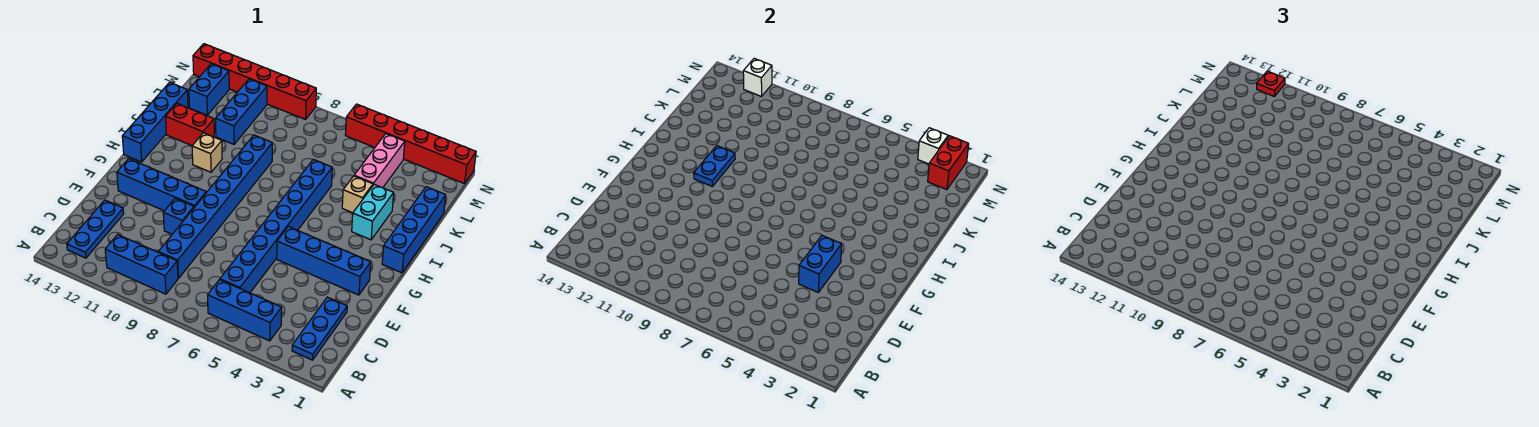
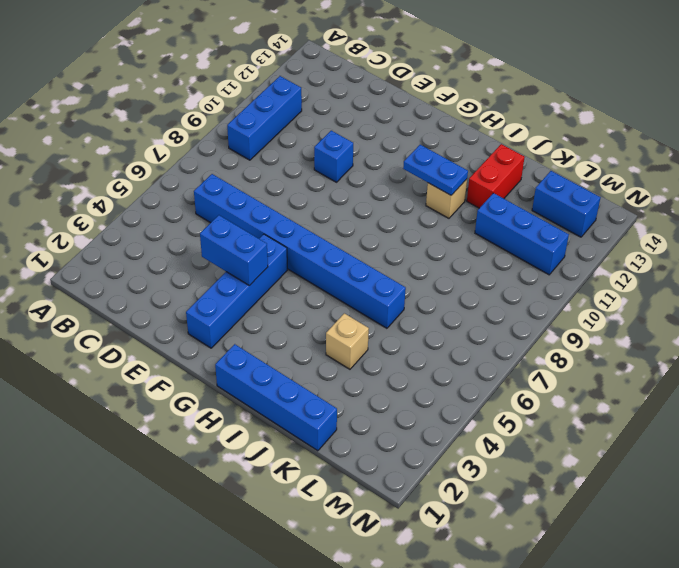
none -> blue 1x3 plate [292,297,347,360]
none -> blue 1x3 brick [208,280,282,341]
none -> blue 1x3 plate [67,200,124,258]

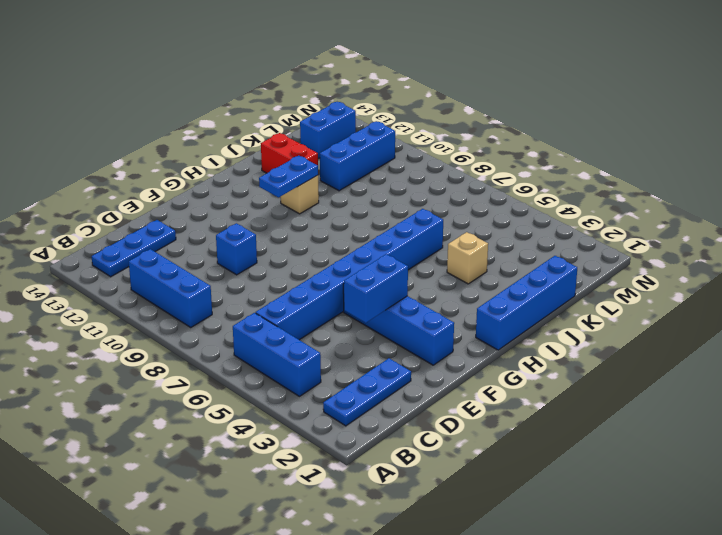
none -> blue 1x8 brick [158,135,272,278]
none -> blue 1x4 brick [117,159,206,211]
none -> blue 1x4 brick [122,82,188,162]

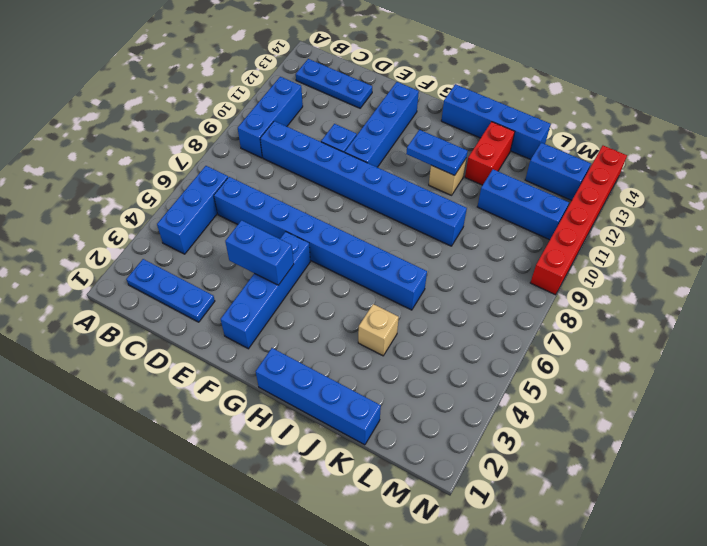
none -> cyan 1x2 brick [352,184,394,240]
none -> pink 1x3 brick [354,134,405,188]
none -> red 1x6 brick [345,104,476,184]

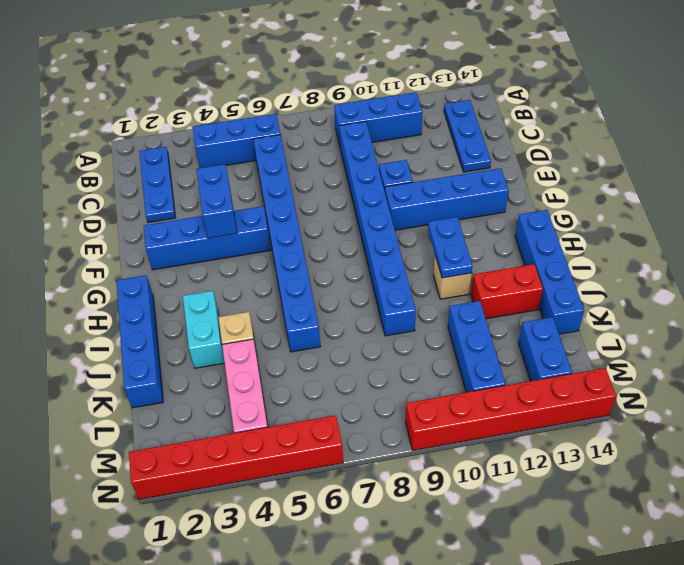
none -> red 1x2 brick [928,136,969,190]
none -> white 1x1 brick [918,128,948,164]
none -> white 1x1 brick [743,58,772,97]

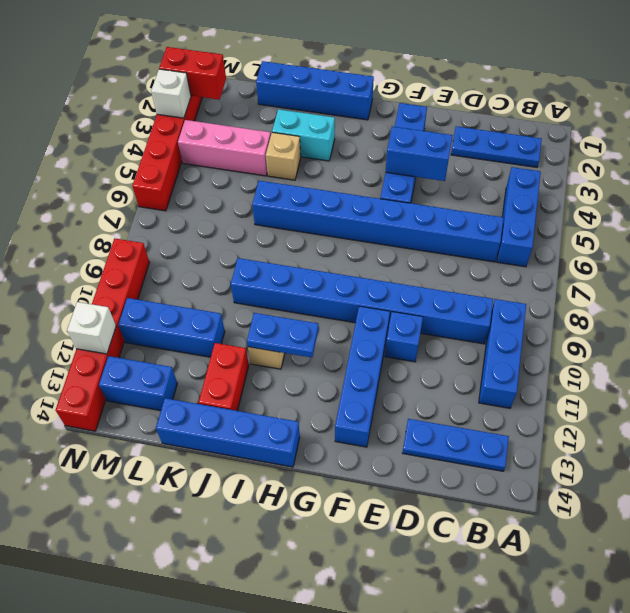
none -> red 1x1 plate [1257,71,1285,97]

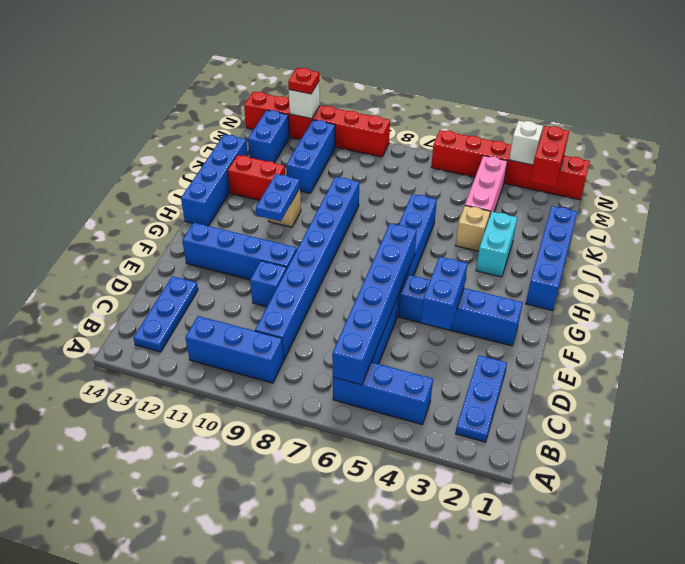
blue 1x6 brick [332,223,417,385] -> none

